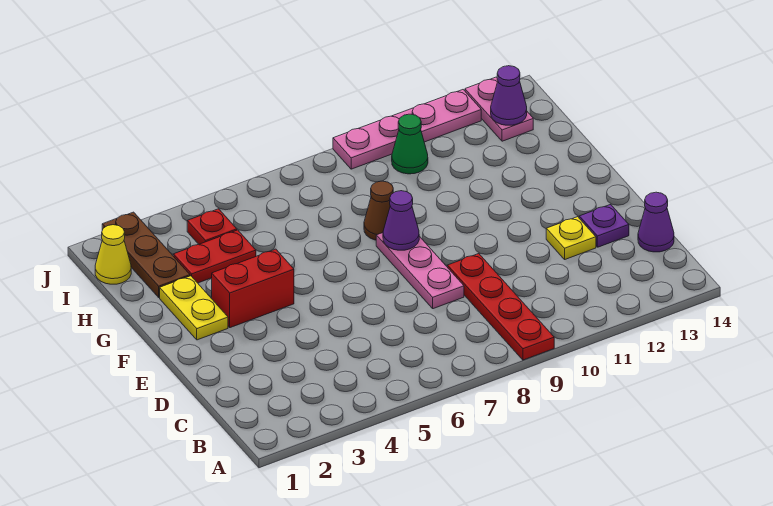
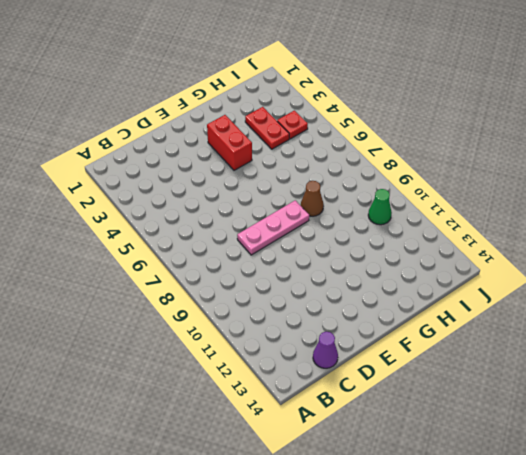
none -> red 1x4 plate [447,254,554,360]
none -> yellow 1x1 plate [546,217,596,259]
none -> purple 1x1 plate [579,204,629,247]

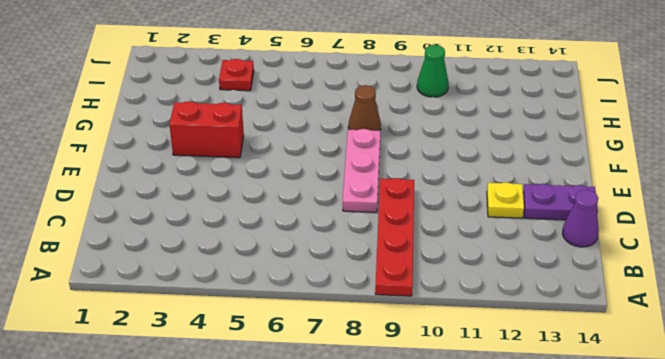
purple 1x2 plate [523,184,598,220] -> purple 1x1 plate [579,204,629,247]
none -> yellow 1x2 plate [160,276,228,340]
none -> brown 1x3 plate [102,212,190,297]
none -> red 1x2 plate [173,230,256,283]

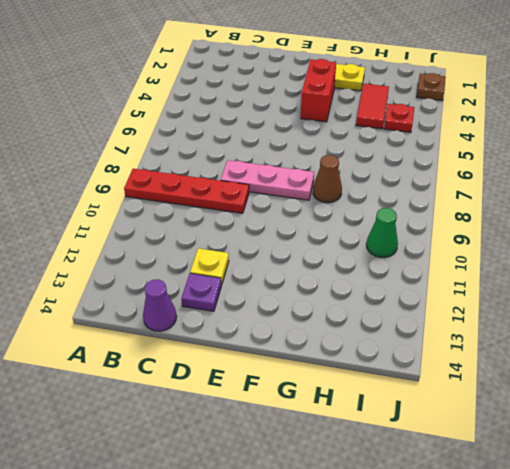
red 1x2 tile [356,84,389,129] -> red 1x2 plate [173,230,256,283]
brown 1x1 plate [417,73,446,101] -> brown 1x3 plate [102,212,190,297]
none -> yellow 1x1 cone [95,225,131,284]
none -> pink 1x2 plate [465,77,533,141]
none -> pink 1x4 plate [333,90,481,169]

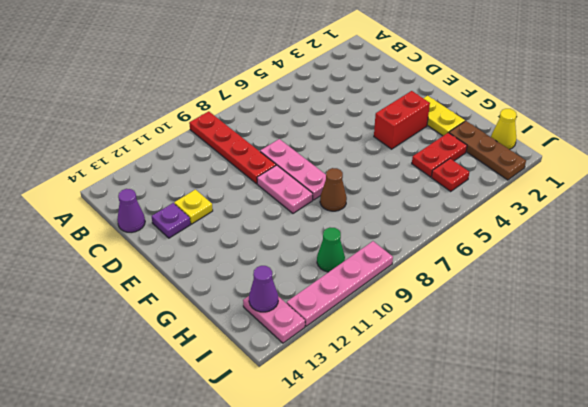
pink 1x2 plate [257,165,313,213] -> none
none -> purple 1x1 cone [383,191,419,250]

